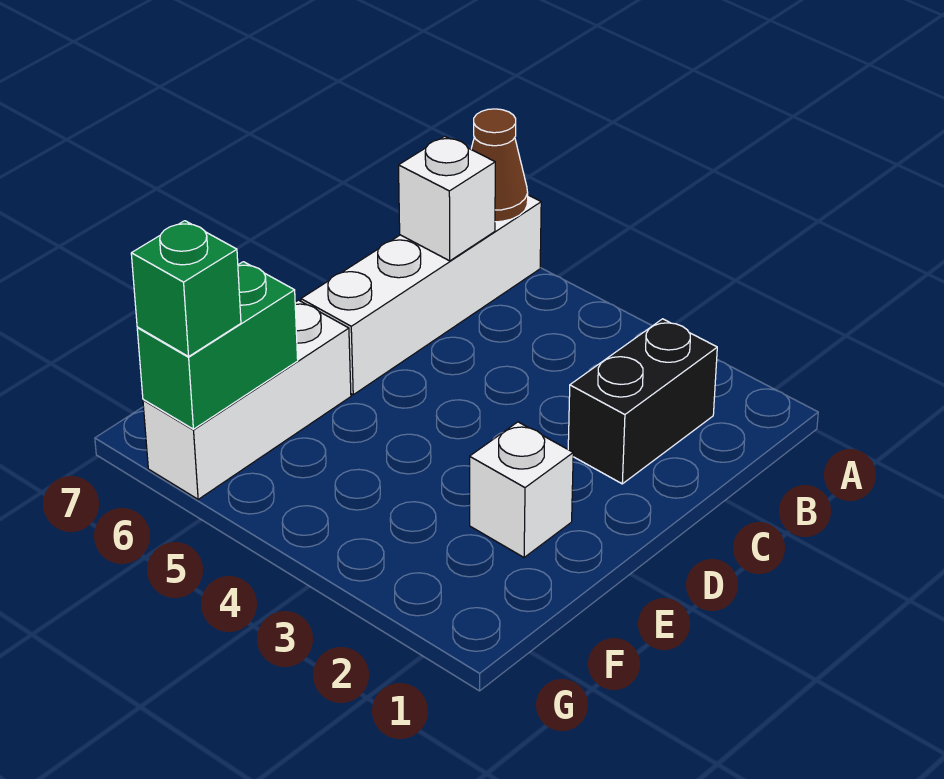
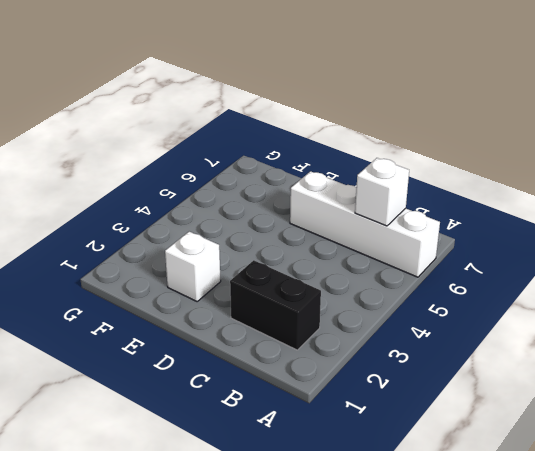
none -> white 1x3 brick [143,300,351,499]
none -> brown 1x1 cone [471,109,528,222]

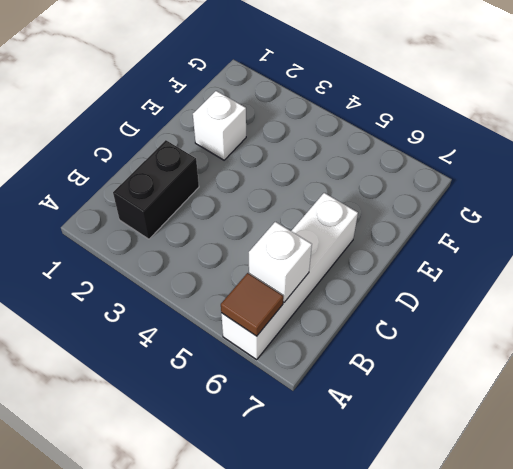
brown 1x1 tile [221,273,283,336] -> brown 1x1 cone [471,109,528,222]
none -> white 1x3 brick [143,300,351,499]
none -> green 1x2 brick [137,262,298,429]

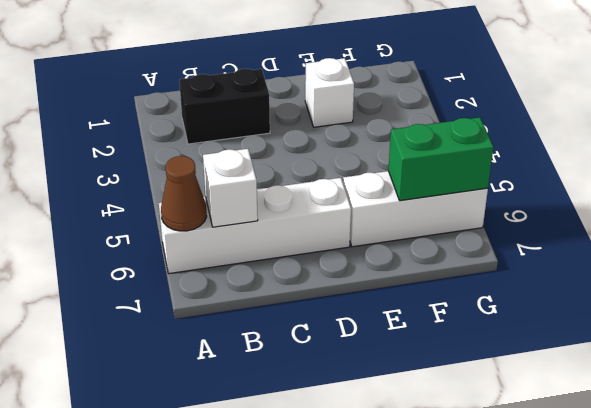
none -> green 1x1 brick [131,221,241,357]

